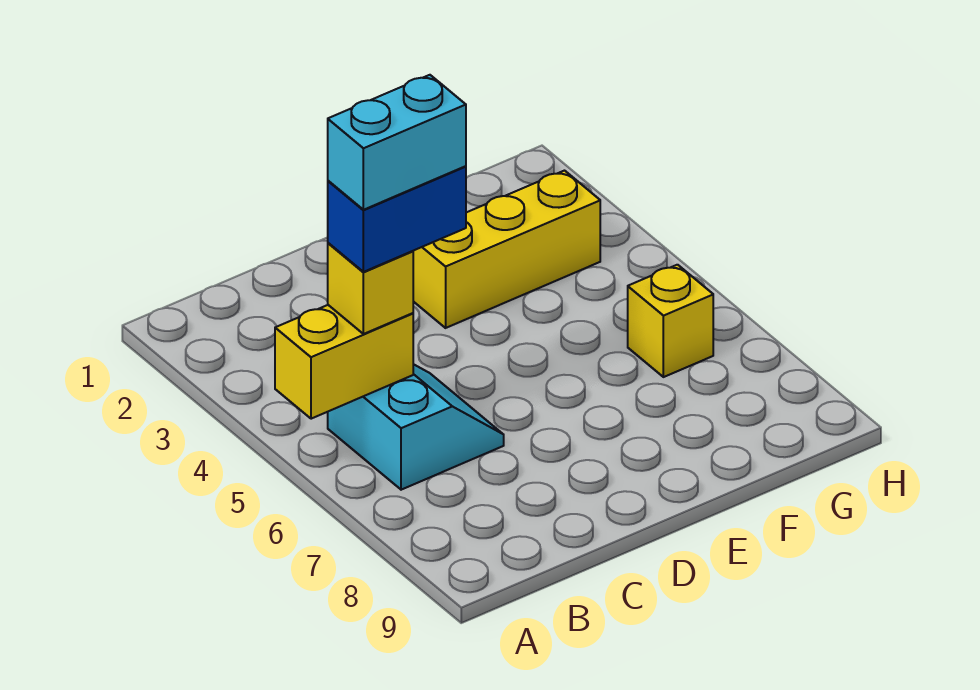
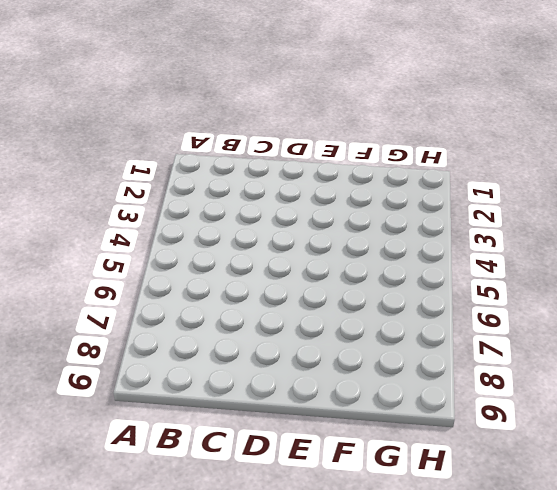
none -> cyan 2x2 slope [328,364,504,490]
none -> yellow 1x3 brick [413,171,600,328]

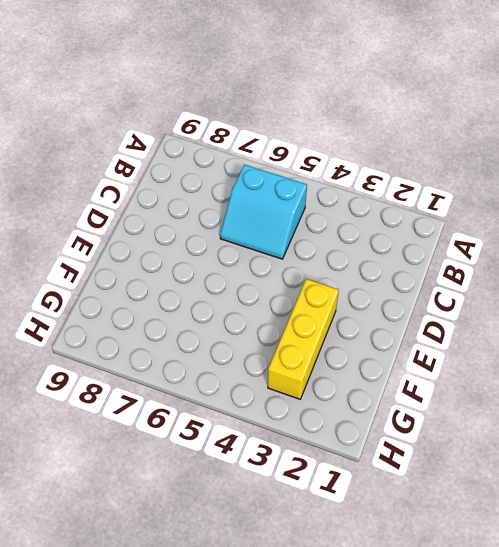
none -> yellow 1x1 brick [628,265,713,377]
none -> yellow 1x2 brick [275,305,413,419]

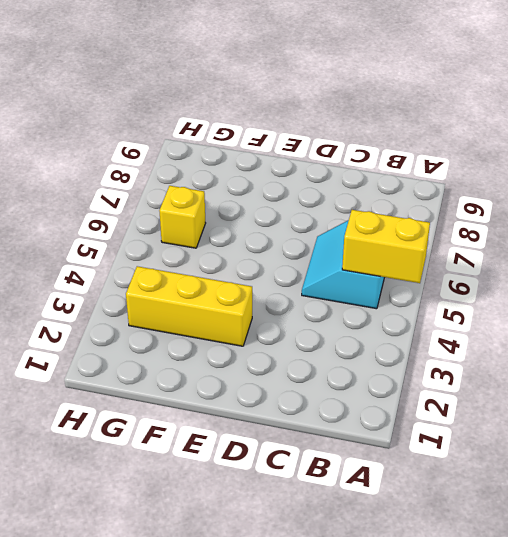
none -> yellow 1x1 brick [328,243,413,334]
none -> blue 1x2 brick [328,166,466,272]

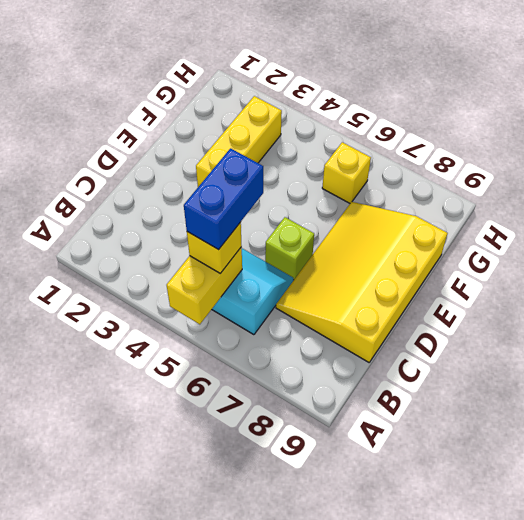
yellow 3x4 slope [276,202,448,362] -> none
lime 1x1 brick [265,217,314,280] -> none
none -> cyan 1x2 brick [328,75,466,210]

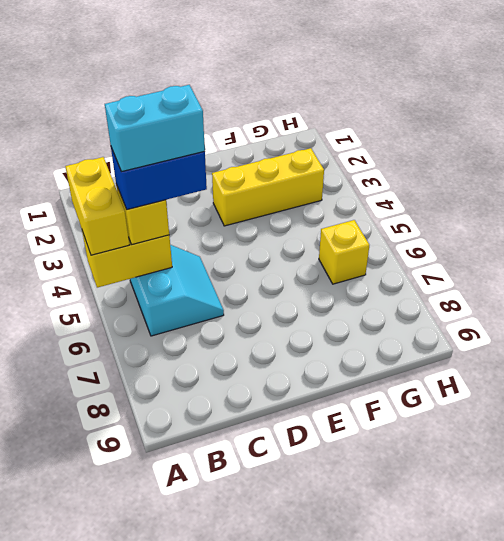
yellow 1x2 brick [65,157,129,255] -> none

